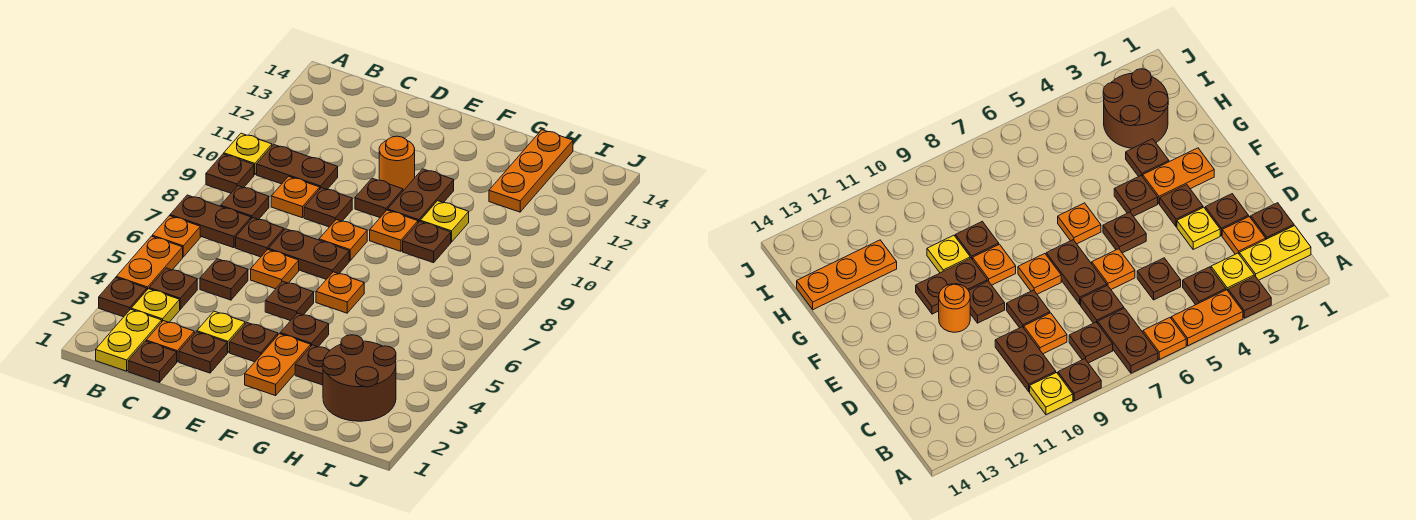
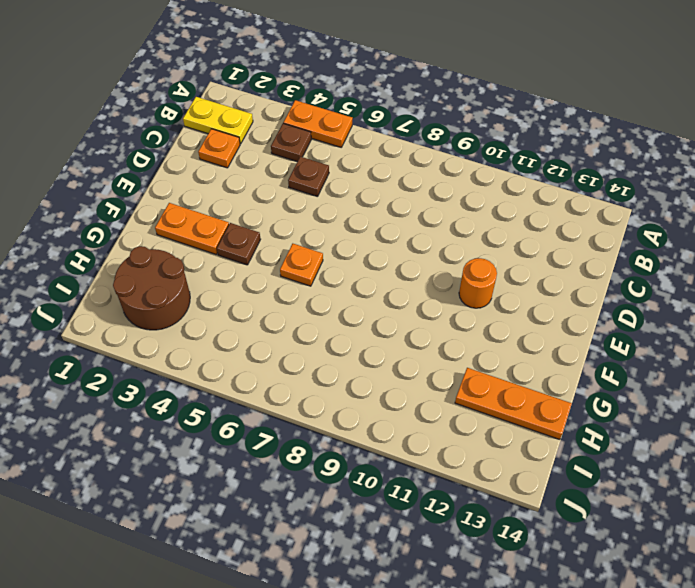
none -> brown 1x1 plate [99,278,147,317]
none -> orange 1x1 plate [152,216,200,257]
none -> brown 1x2 plate [170,195,251,248]
none -> brown 1x1 plate [206,154,254,193]

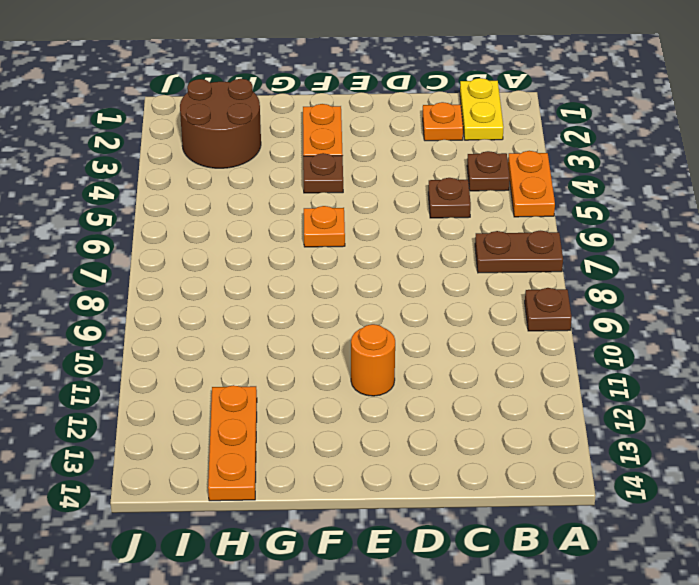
none -> brown 1x1 plate [99,278,147,317]
none -> orange 1x1 plate [152,216,200,257]
none -> yellow 1x1 plate [224,133,272,175]
none -> yellow 1x1 plate [131,289,180,322]

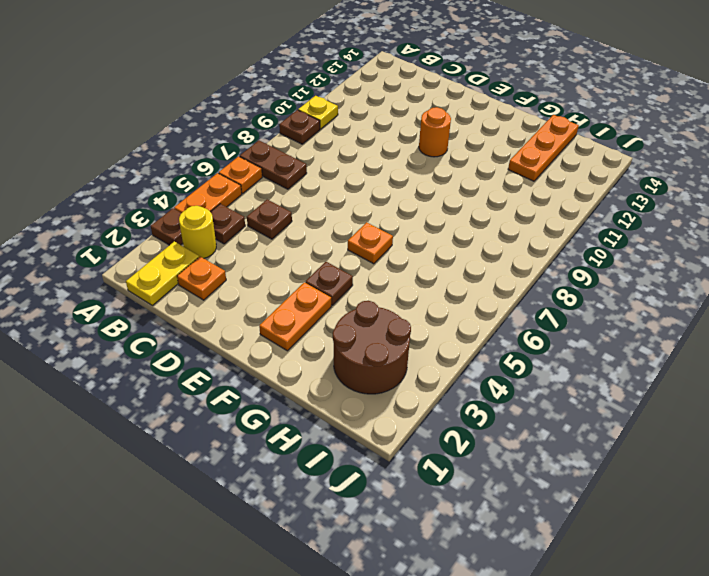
yellow 1x1 round brick [179,206,216,258] -> yellow 1x1 plate [131,289,180,322]
none -> brown 1x1 plate [221,186,269,219]
none -> brown 1x2 plate [257,145,338,189]
none -> brown 1x1 plate [128,341,177,383]
none -> brown 1x1 plate [236,218,284,257]

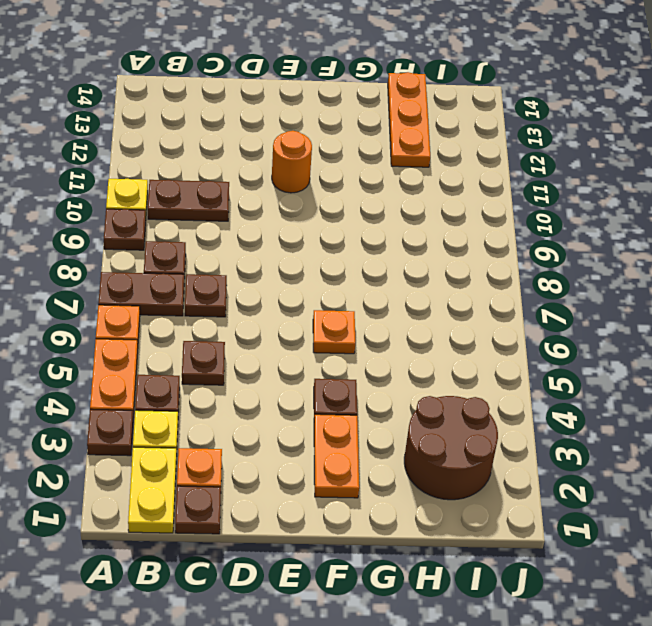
none -> orange 1x1 plate [271,176,320,218]
none -> brown 1x1 plate [179,332,227,373]
none -> yellow 1x1 plate [197,311,245,352]
none -> orange 1x1 plate [251,249,299,289]

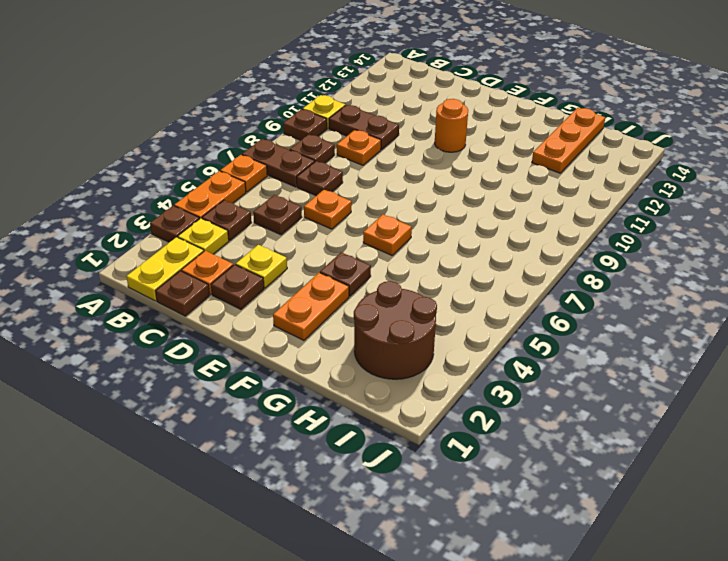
none -> brown 1x2 plate [268,229,349,279]
none -> brown 1x1 plate [304,188,352,227]
none -> brown 1x1 plate [230,323,278,362]
none -> brown 1x1 plate [265,281,314,321]

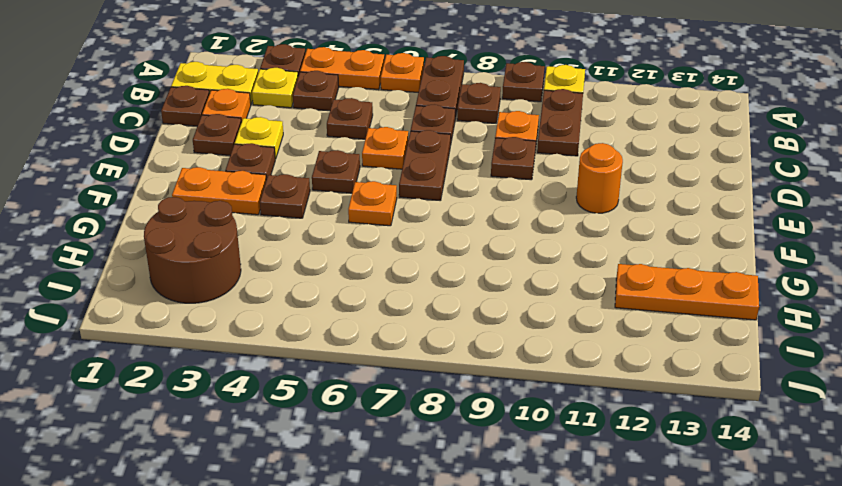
none -> orange 1x1 plate [319,220,367,261]
none -> brown 1x1 plate [355,178,403,218]
none -> orange 1x1 plate [370,210,418,251]
none -> brown 1x2 plate [388,169,454,223]

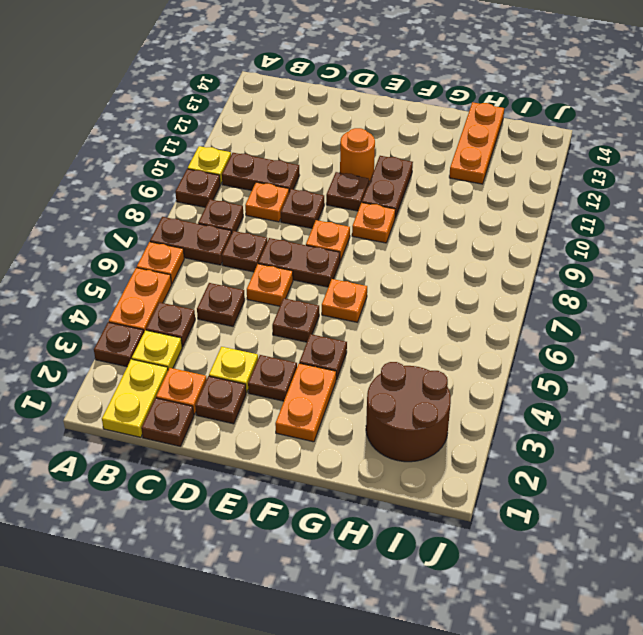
none -> brown 1x1 plate [295,345,329,385]
none -> brown 1x1 plate [403,221,451,263]
none -> yellow 1x1 plate [420,201,469,242]

